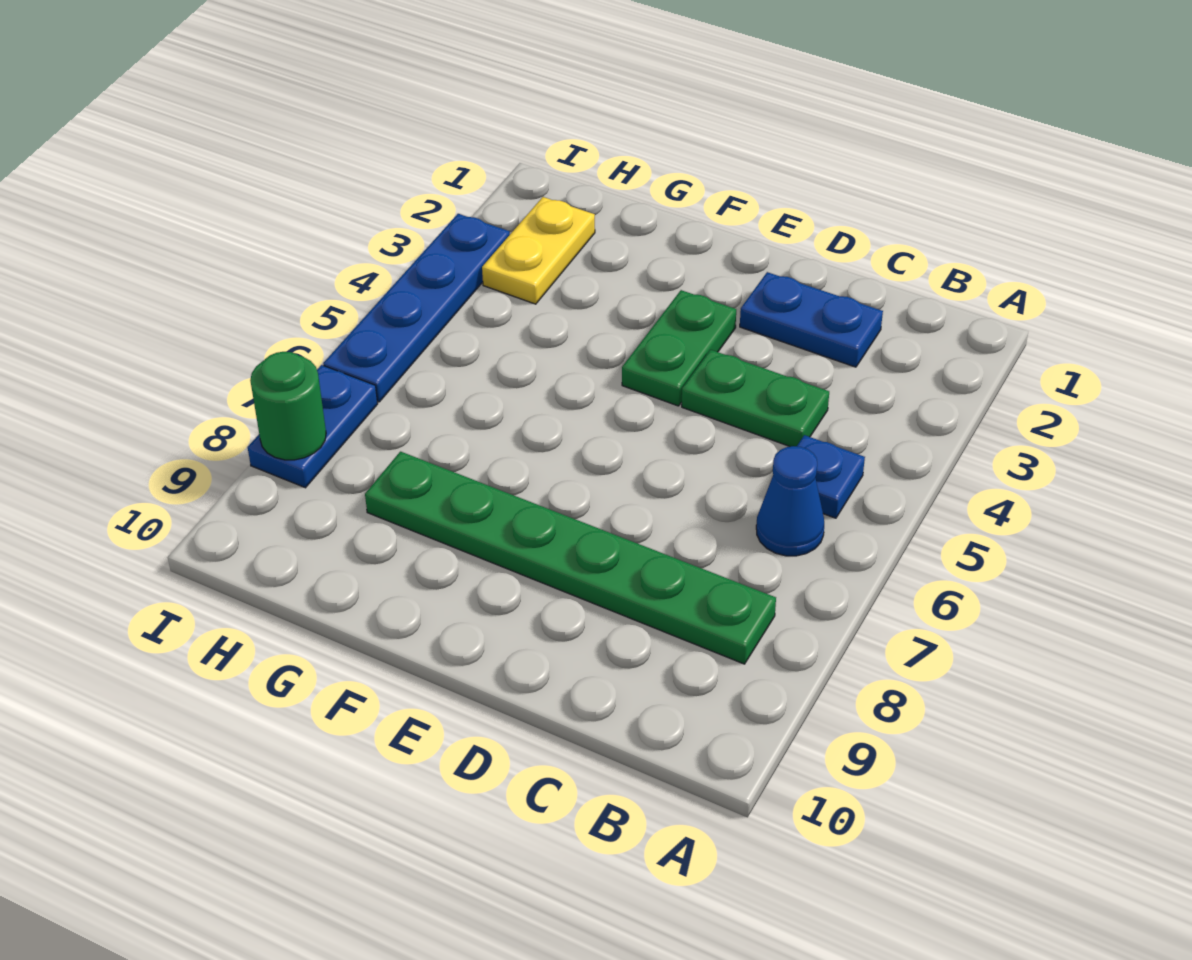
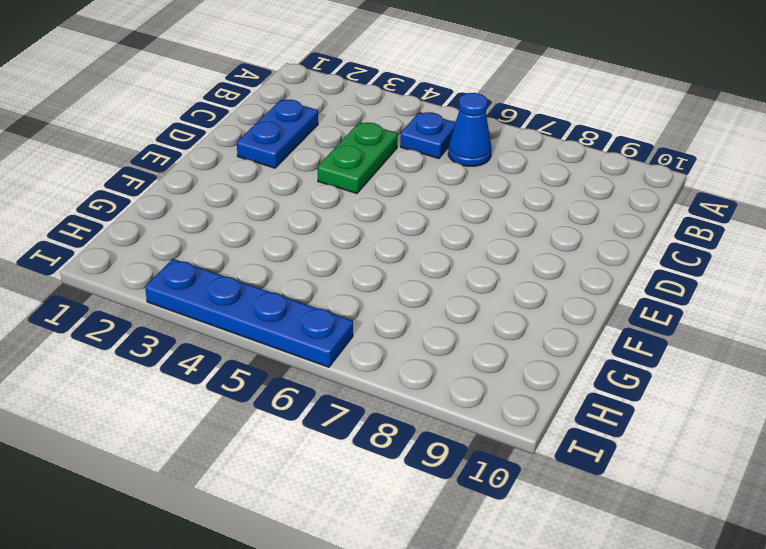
none -> green 1x6 plate [365,452,776,664]
none -> green 1x2 plate [622,290,736,406]

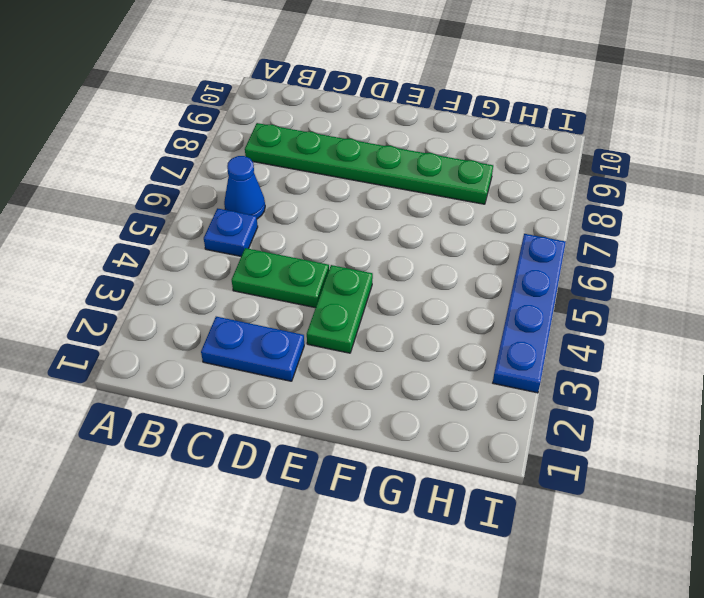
none -> yellow 1x2 plate [482,197,595,304]
none -> blue 1x2 plate [248,365,378,488]

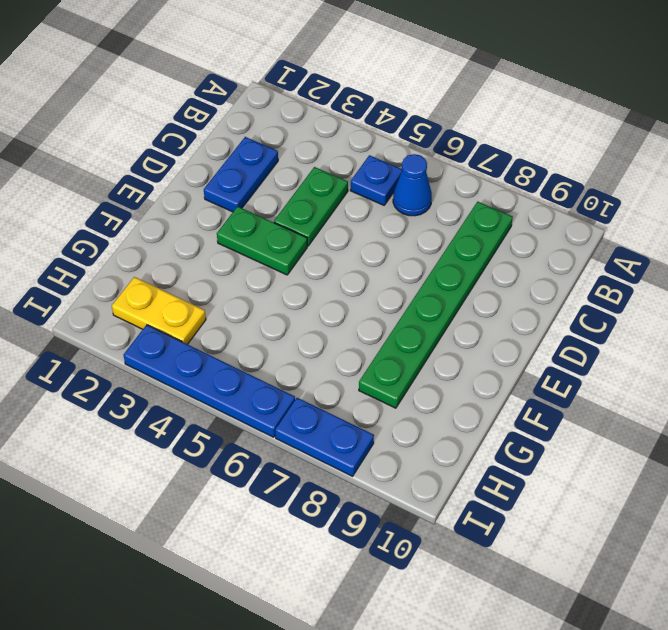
none -> green 1x1 round brick [250,352,326,460]

